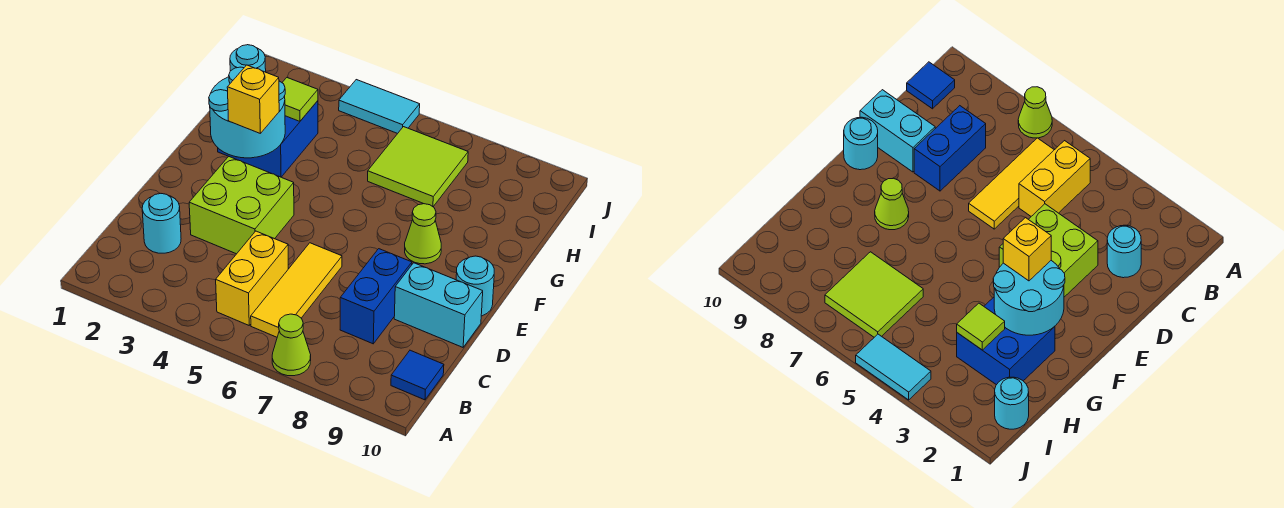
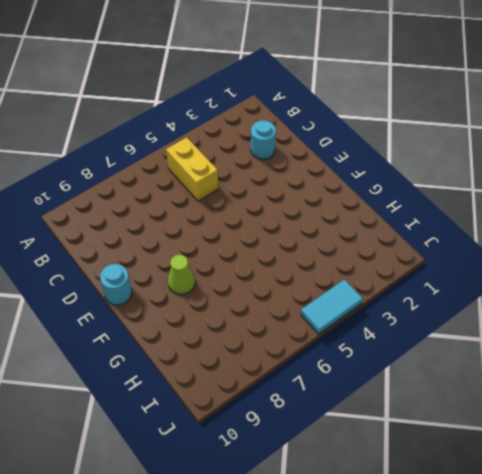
none -> lime 1x1 cone [272,314,311,376]
none -> yellow 1x3 tile [251,243,342,337]
none -> blue 1x1 tile [391,350,444,400]

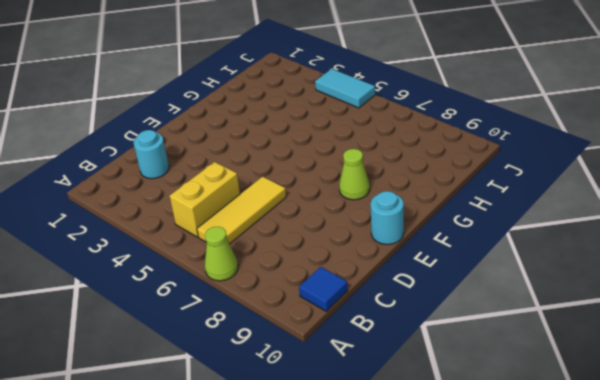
none -> blue 1x2 brick [340,249,412,344]
none -> lime 2x2 brick [189,156,294,254]
none -> cyan 1x2 brick [394,263,483,347]

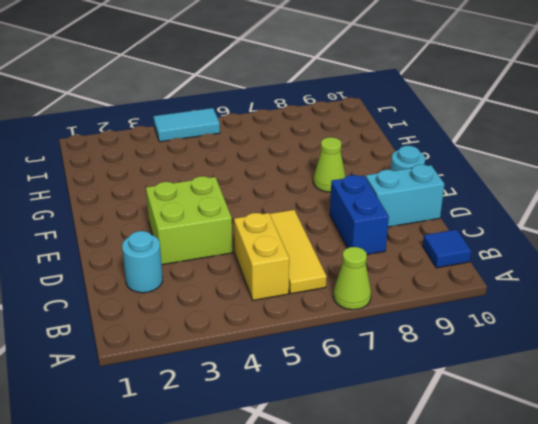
none -> blue 2x2 brick [218,101,318,177]
none -> lime 2x2 tile [368,127,468,207]
none -> cyan 1x1 round brick [230,45,266,72]

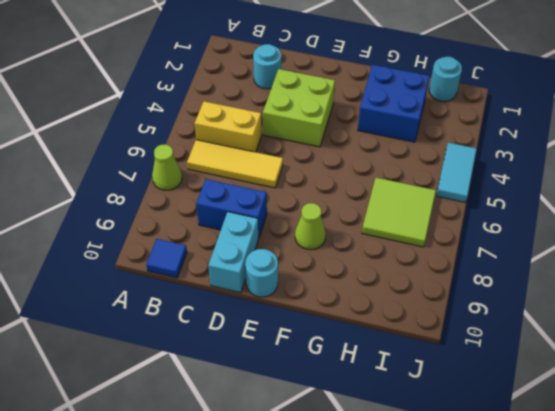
none -> cyan 2x2 round brick [209,67,285,158]
none -> lime 1x1 tile [282,78,318,121]
none -> yellow 1x1 brick [227,65,279,133]

